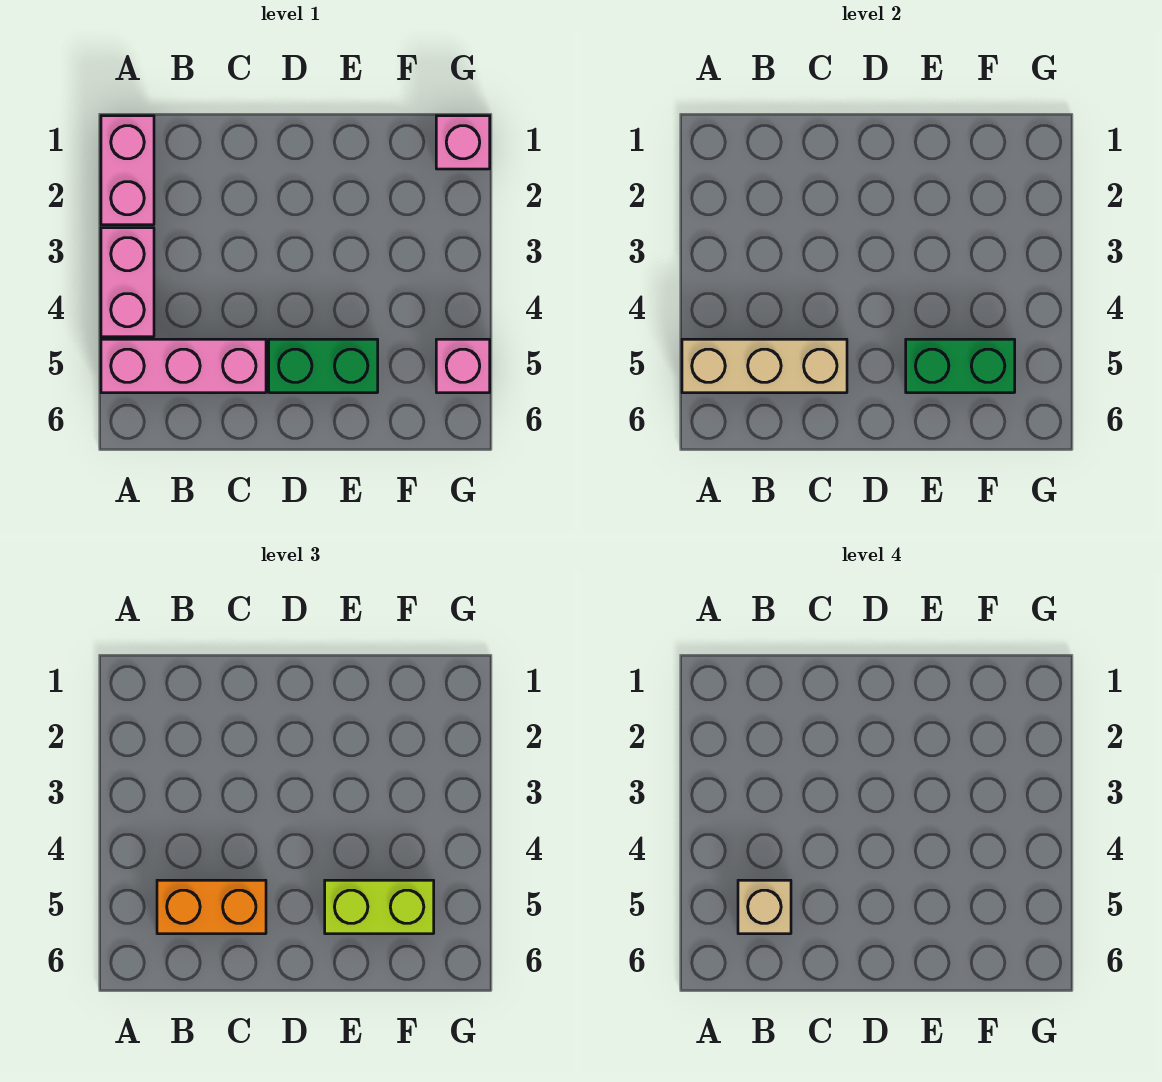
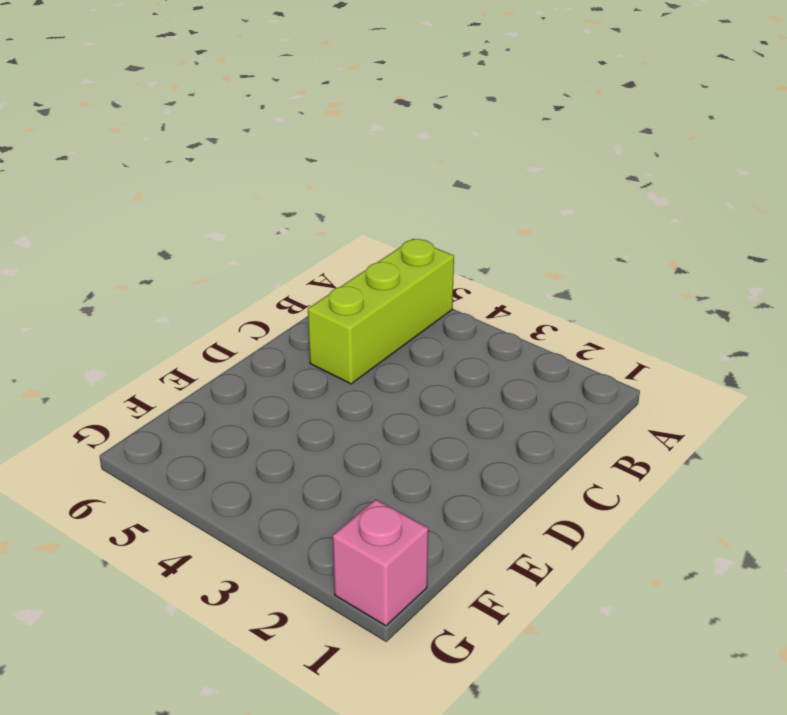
lime 1x3 brick [308,239,454,384] -> pink 1x3 brick [101,339,266,393]
none -> pink 1x2 brick [101,116,154,225]
none -> pink 1x2 brick [101,228,154,337]

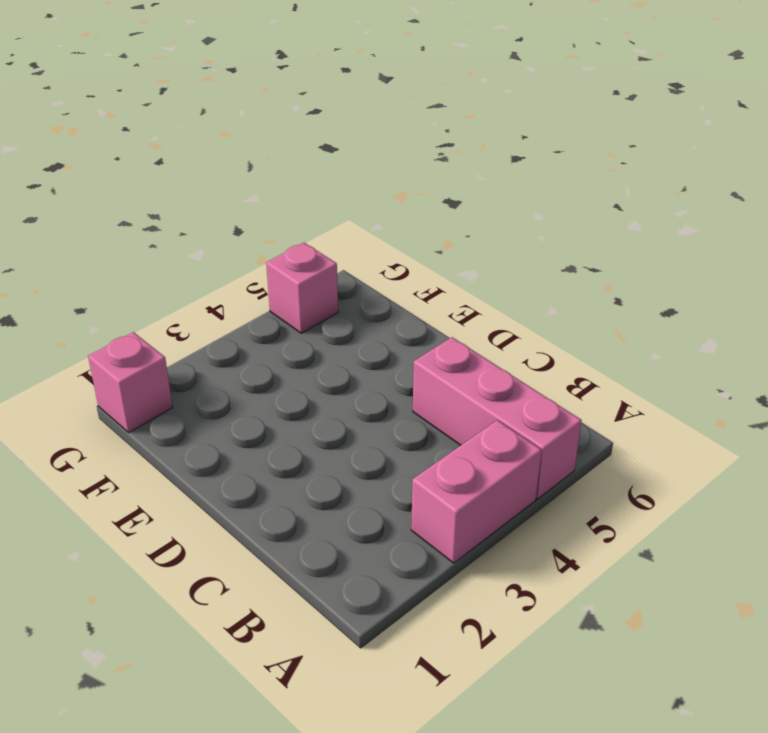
none -> pink 1x2 brick [101,116,154,225]
none -> green 1x2 brick [269,339,378,393]

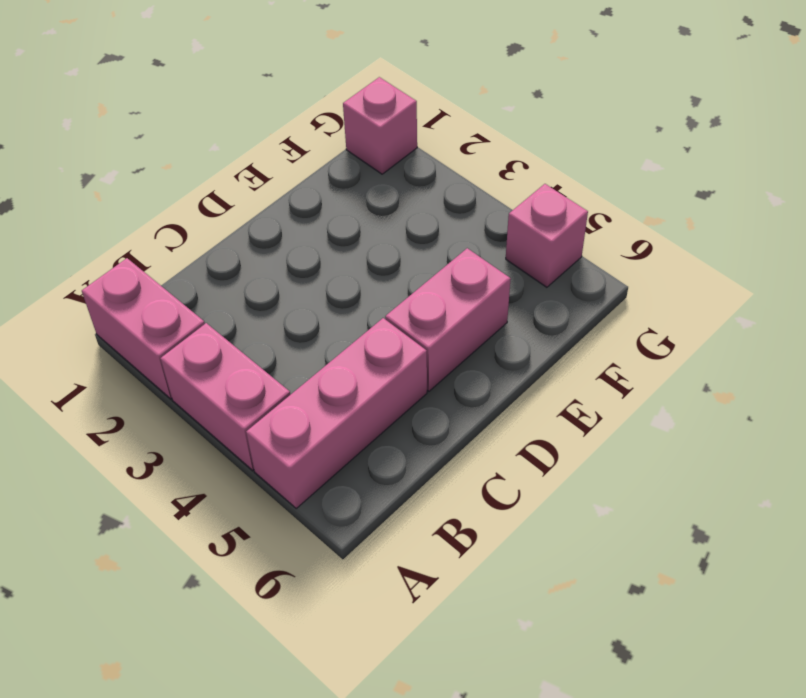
pink 1x2 brick [385,248,511,391] -> green 1x2 brick [269,339,378,393]
none -> tan 1x3 brick [682,339,847,393]
none -> green 1x2 brick [906,339,1015,393]

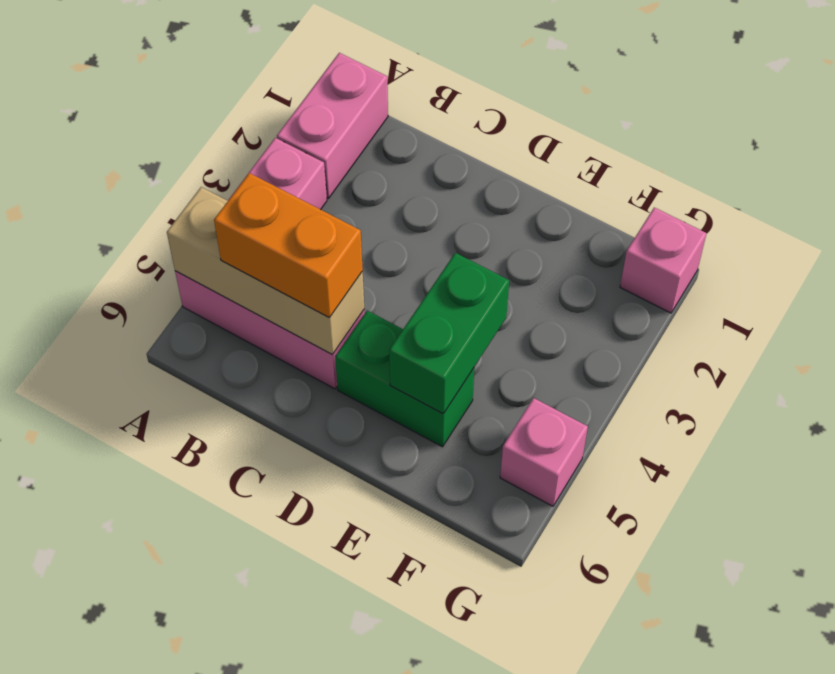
green 1x2 brick [389,253,509,414] -> green 1x2 brick turned to [906,339,1015,393]
none -> lime 1x2 brick [325,880,434,934]
none -> tan 1x1 brick [738,880,791,934]

